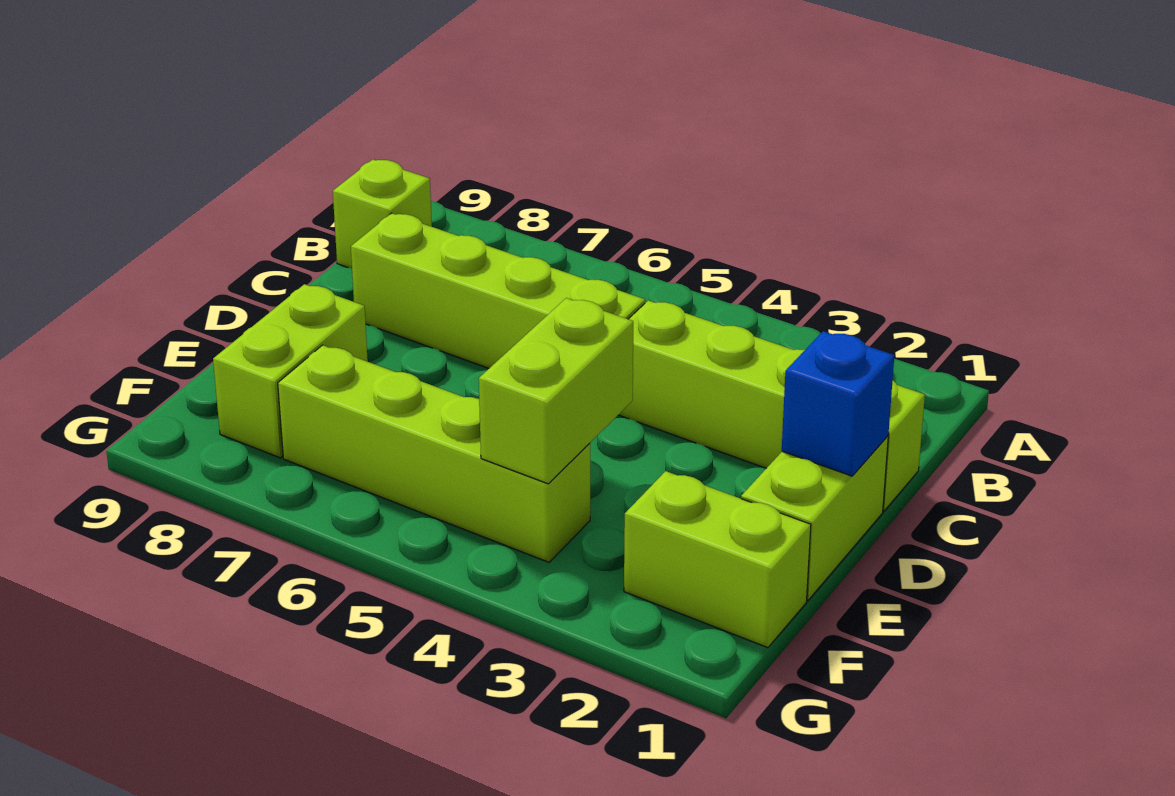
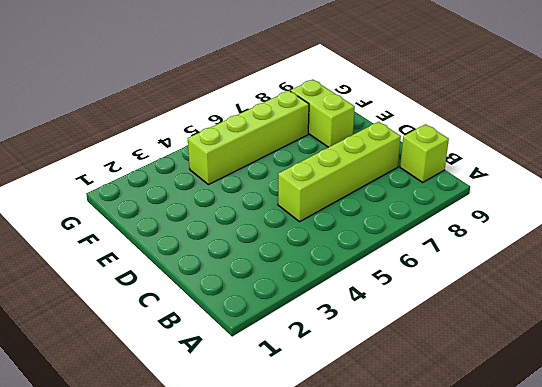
none -> lime 1x4 brick [619,300,925,511]
none -> lime 1x2 brick [741,436,888,600]

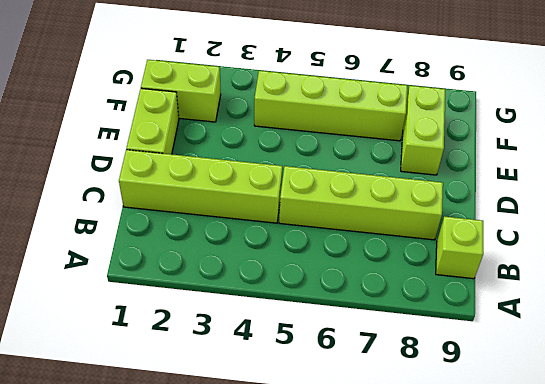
none -> blue 1x1 brick [782,331,894,476]
none -> lime 1x2 brick [479,298,633,484]

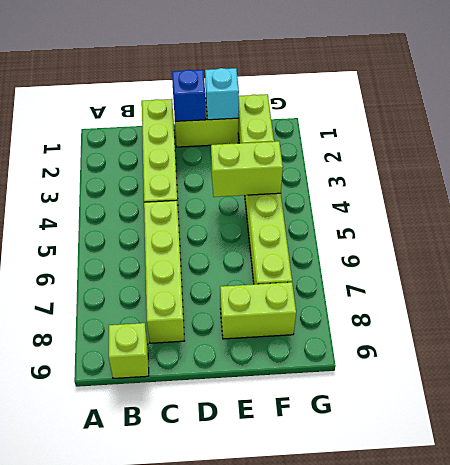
cyan 1x1 brick [205,68,239,120] -> none

